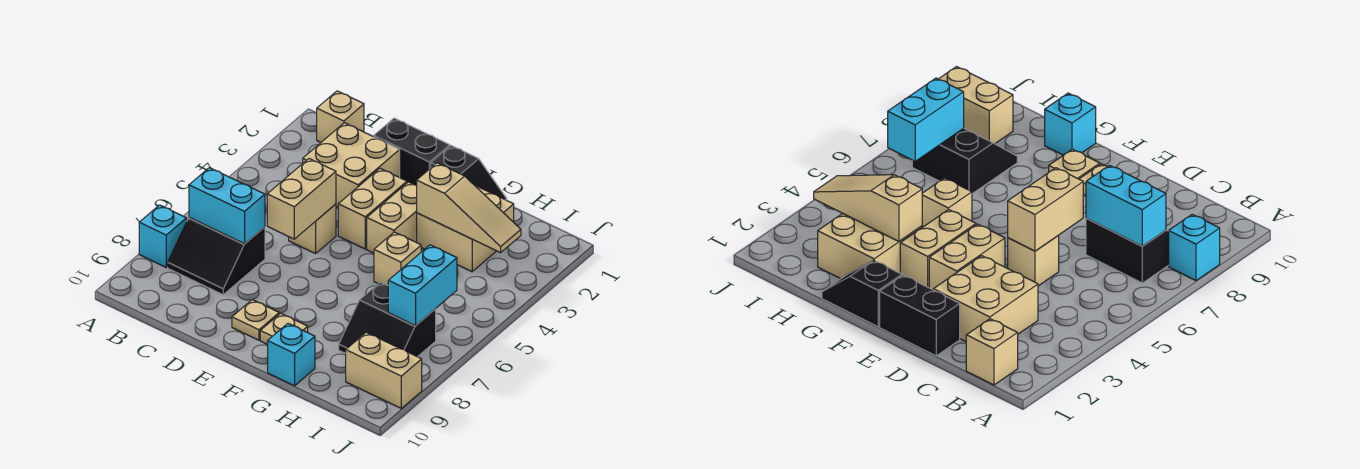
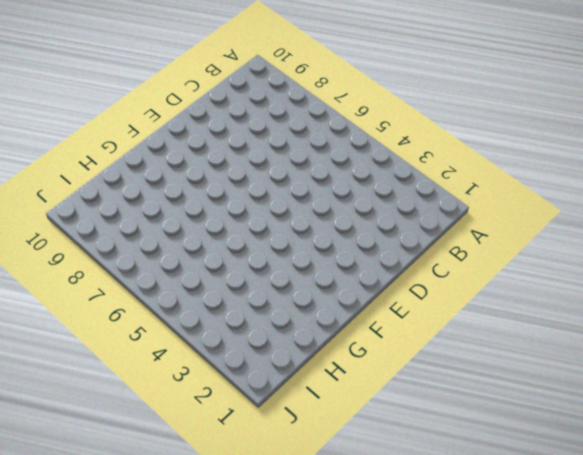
none -> cyan 1x1 brick [139,205,187,267]
none -> tan 1x1 brick [317,91,364,142]
none -> black 2x2 slope [168,218,265,295]

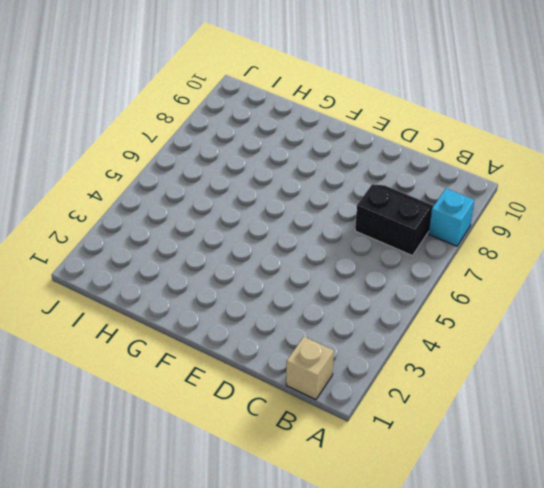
none -> tan 2x2 brick [303,123,400,207]
none -> black 1x2 brick [374,118,450,185]
none -> tan 1x1 brick [289,204,336,254]

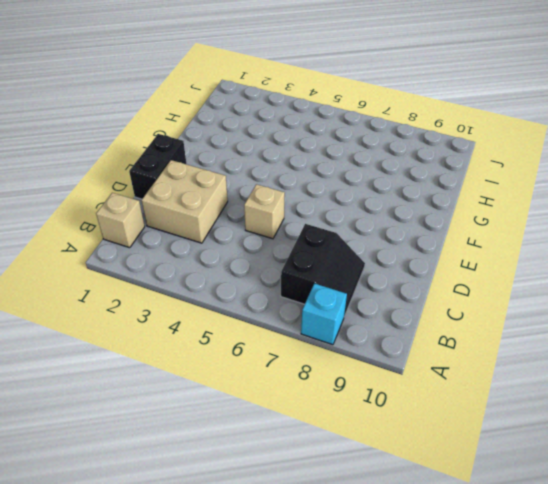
none -> tan 1x2 brick [338,168,407,249]
none -> tan 1x1 plate [232,300,279,340]
none -> black 1x2 slope [431,146,507,200]

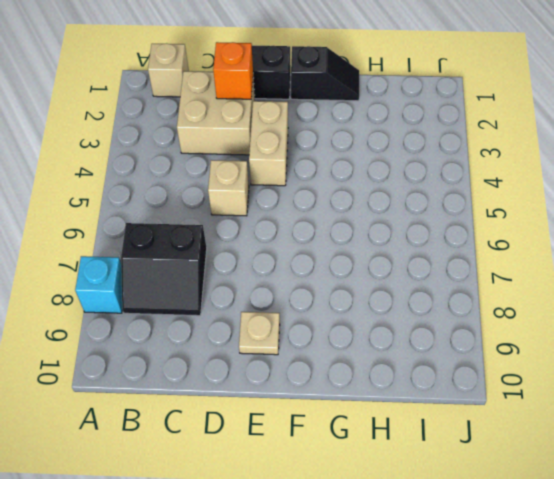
orange 1x1 brick [213,42,253,99] -> none
none -> tan 1x2 brick [367,182,417,253]
none -> tan 1x1 plate [260,313,308,345]
none -> tan 2x2 brick [417,186,514,272]

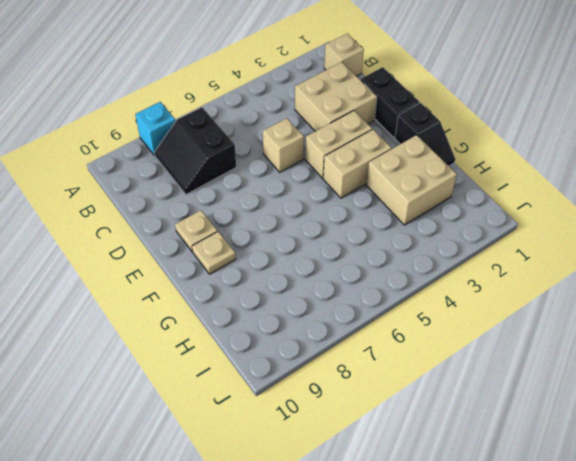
none -> tan 1x1 brick [374,232,421,285]
none -> cyan 1x1 brick [268,324,315,386]
none -> black 2x2 slope [339,282,436,357]

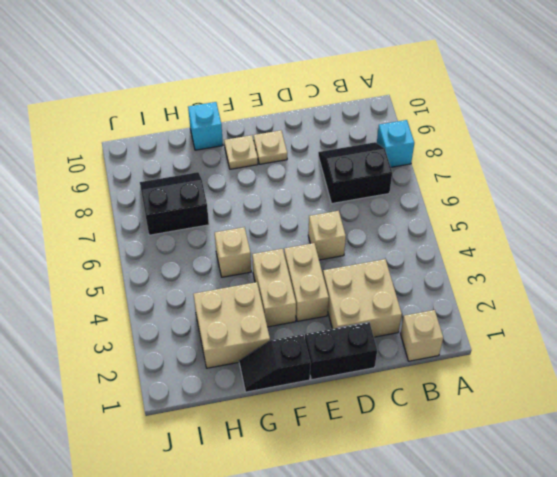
none -> tan 1x2 brick [346,332,422,408]
none -> cyan 1x2 brick [189,168,265,244]
none -> tan 1x2 brick [267,159,336,239]

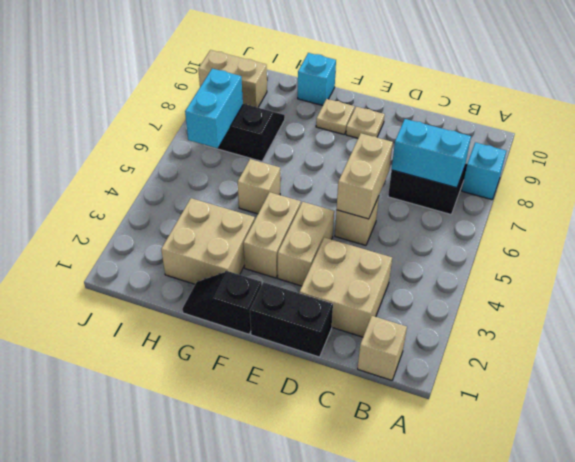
none -> tan 1x3 slope [417,163,521,253]

